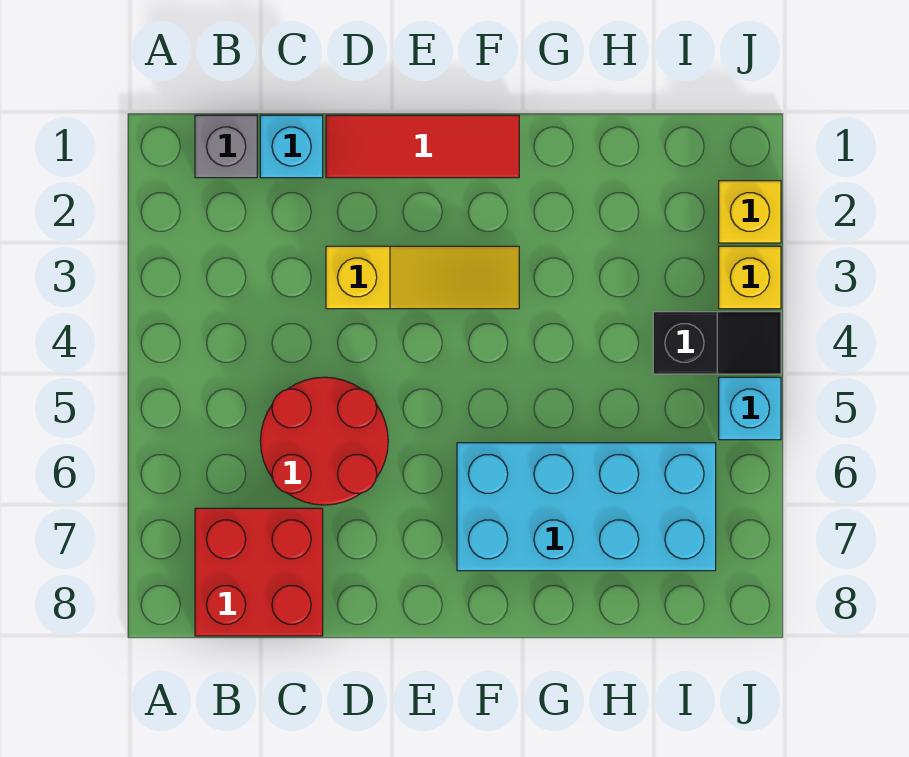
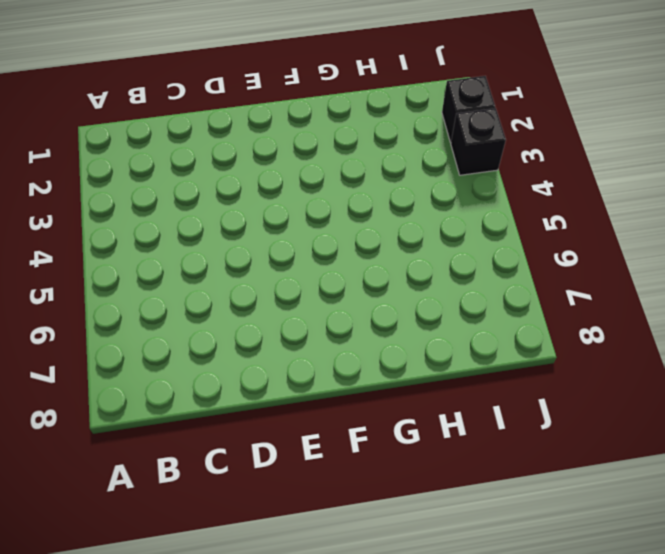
black 1x1 brick [442,76,495,142] -> yellow 1x1 brick [719,181,781,243]
black 1x1 brick [451,108,506,175] -> yellow 1x1 brick [719,246,781,309]
none -> grey 1x1 brick [195,115,257,178]
none -> red 2x2 brick [195,508,323,636]

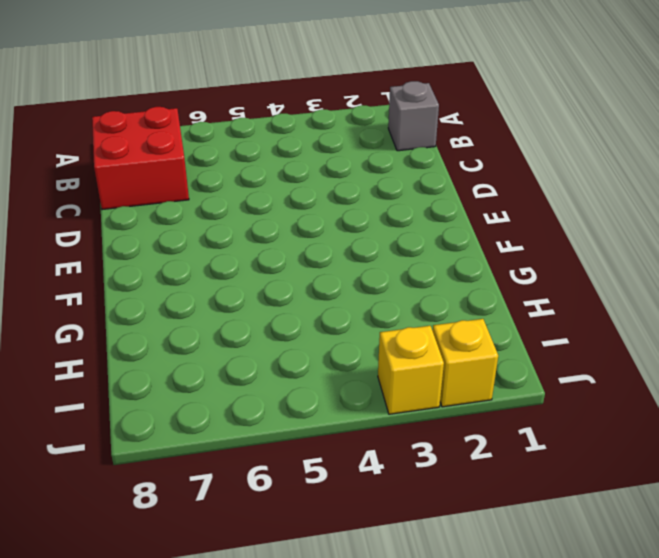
none -> cyan 1x1 brick [260,115,323,178]
none -> red 2x2 round brick [260,377,388,505]

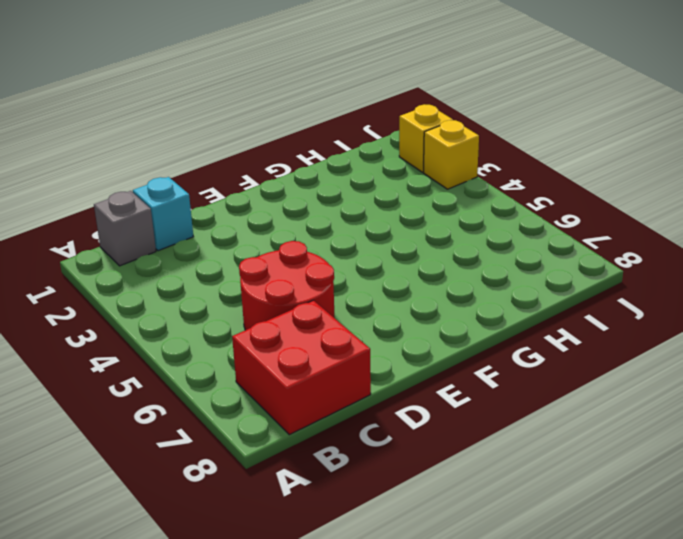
none -> red 1x3 tile [326,115,519,178]
none -> yellow 1x3 slope [326,246,519,309]

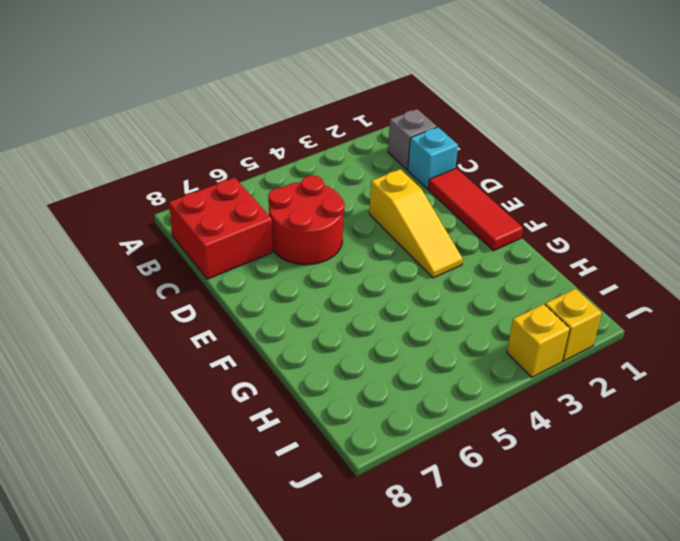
none -> cyan 2x4 brick [457,443,716,571]
none -> black 1x2 slope [653,312,781,374]

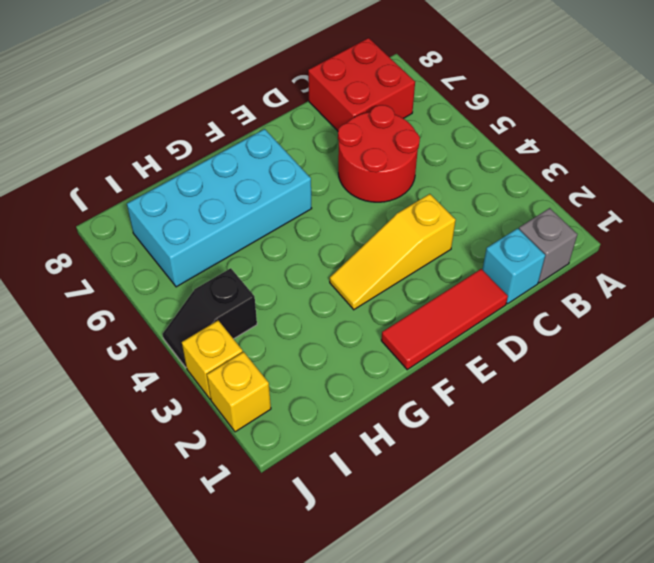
none -> cyan 1x1 brick [719,377,781,440]

